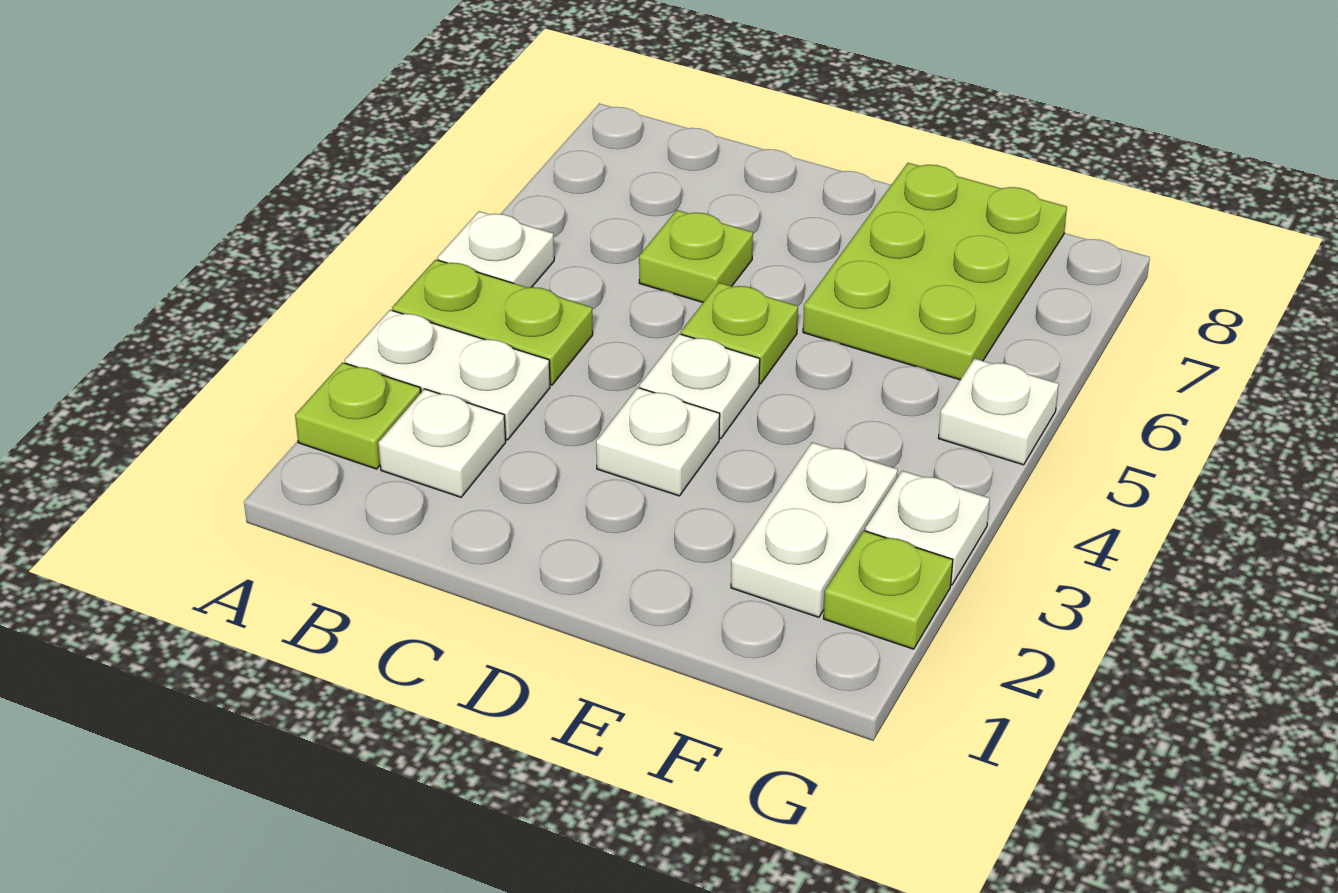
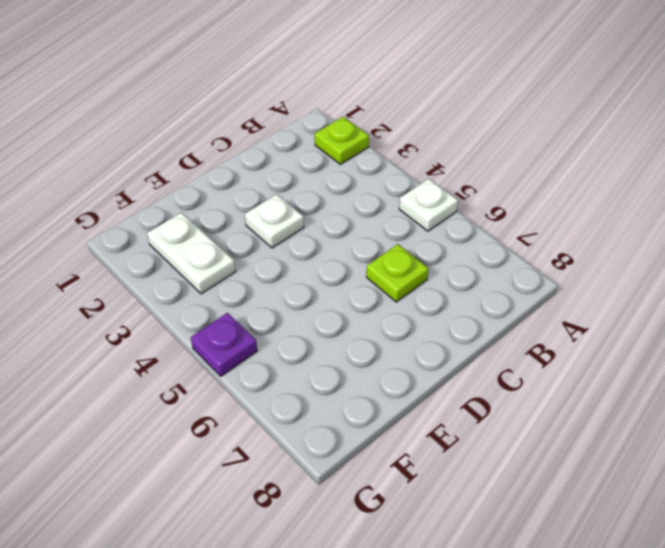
purple 1x1 plate [191,313,257,376] -> white 1x1 plate [939,358,1059,465]
none -> white 1x2 plate [345,310,550,440]
none -> lime 1x2 plate [392,260,593,385]
none -> white 1x1 plate [378,389,506,497]

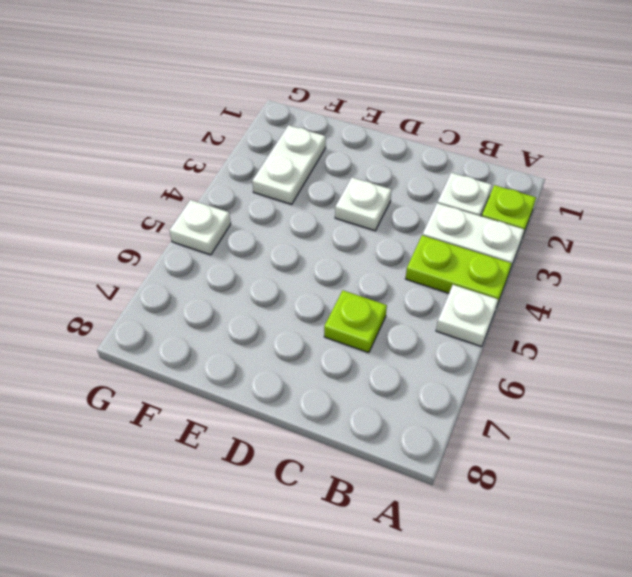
none -> white 1x1 plate [640,334,760,439]
none -> lime 1x1 plate [681,283,798,384]
none -> lime 2x3 plate [803,163,1067,380]

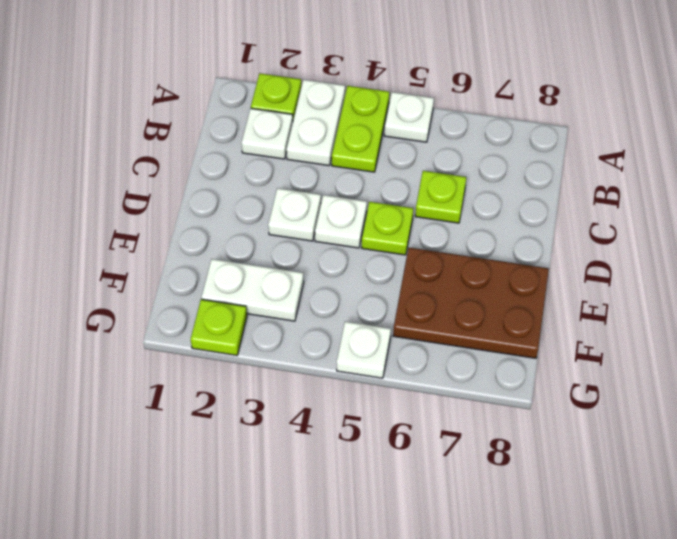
brown 2x3 plate [393,248,549,358] -> lime 2x3 plate [803,163,1067,380]
none -> white 1x1 plate [865,471,990,585]

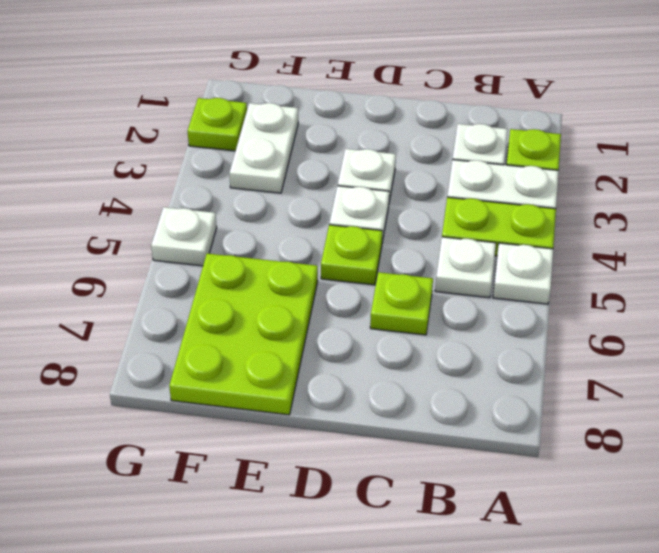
white 1x1 plate [435,237,496,298] -> white 1x1 plate moved to [865,471,990,585]

